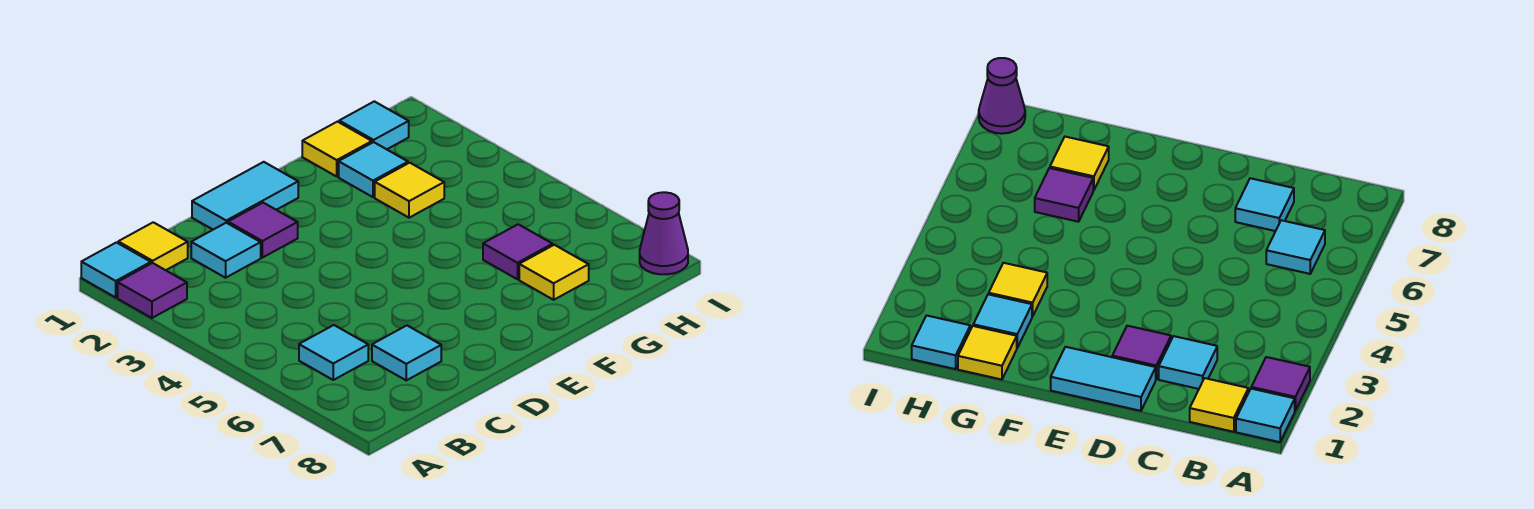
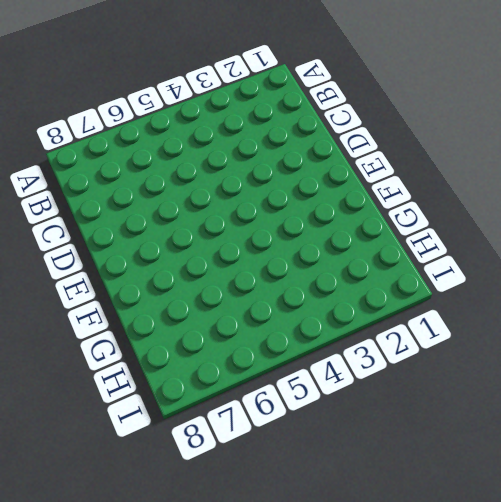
none -> cyan 1x1 tile [81,242,151,297]
none -> purple 1x1 tile [118,263,187,318]
none -> yellow 1x1 tile [118,222,188,270]

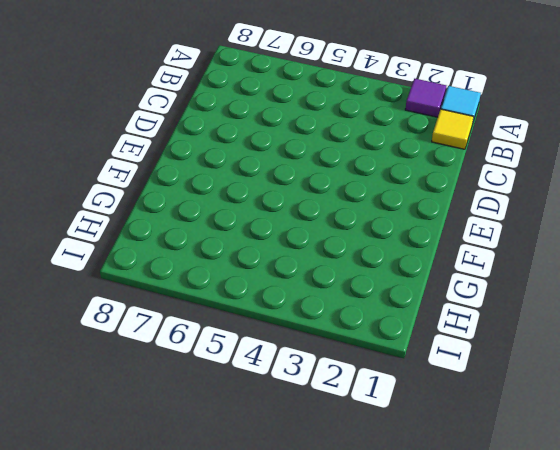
none -> cyan 1x1 tile [299,325,368,380]
none -> cyan 1x1 tile [191,223,261,278]
none -> cyan 1x1 tile [372,326,441,380]

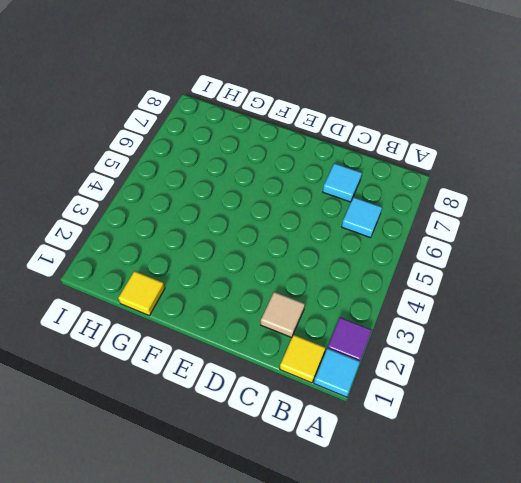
tan 1x1 tile [261,292,305,338] -> cyan 1x1 tile [191,223,261,278]
none -> cyan 1x2 tile [192,162,298,230]
none -> purple 1x1 tile [228,203,298,258]
none -> cyan 1x1 tile [339,142,408,197]

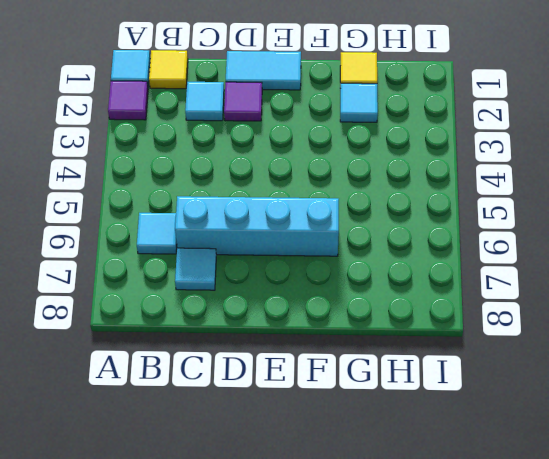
cyan 1x4 brick [175,196,339,256] -> none
none -> yellow 1x1 tile [375,163,444,218]
none -> purple 1x1 tile [483,224,553,279]
none -> yellow 1x1 tile [519,245,589,300]

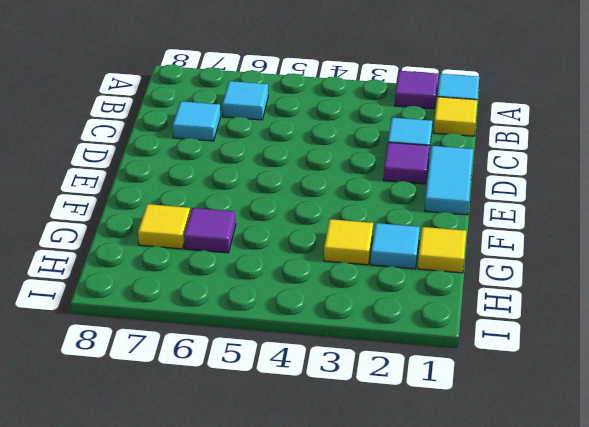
none -> cyan 1x1 tile [339,101,409,149]
none -> purple 1x1 cone [640,192,688,274]

